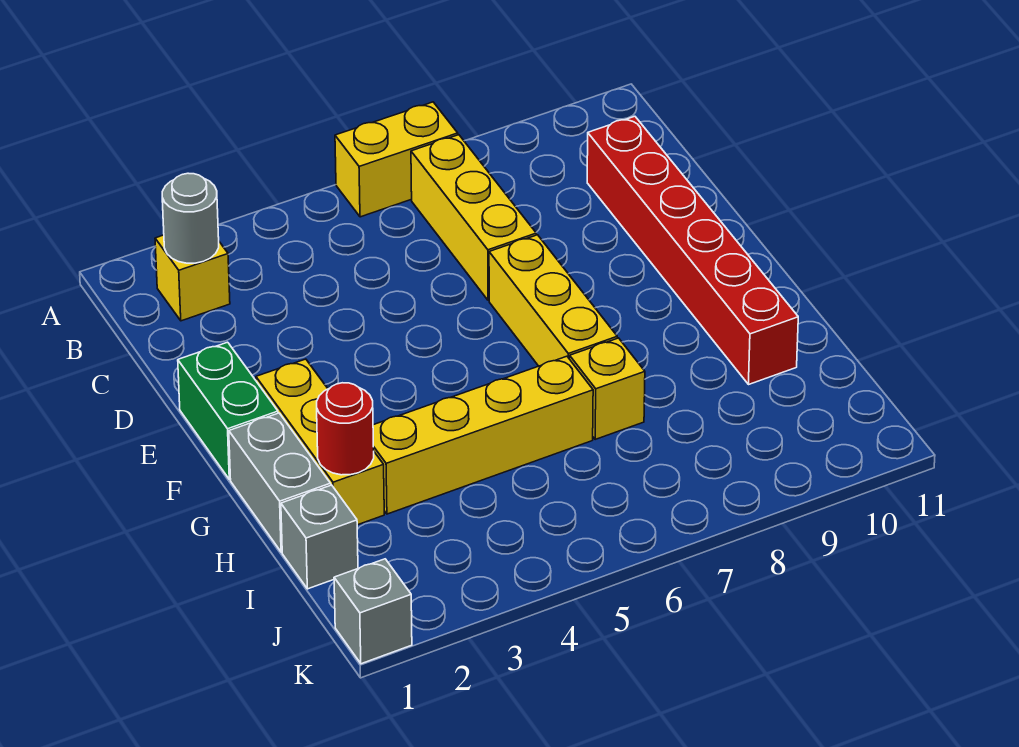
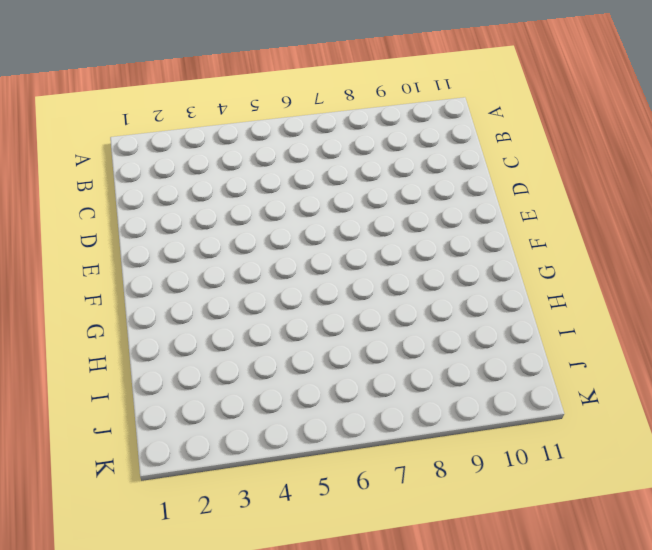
none -> yellow 1x2 brick [335,102,458,217]
none -> yellow 1x1 brick [155,235,230,321]
none -> yellow 1x3 brick [411,135,536,300]

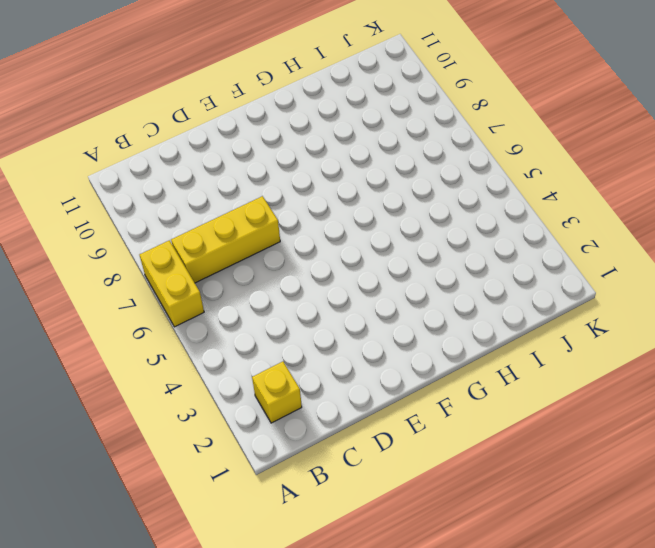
none -> red 1x6 brick [587,116,798,385]
none -> green 1x2 brick [178,342,278,479]
none -> yellow 1x3 brick [489,235,617,366]

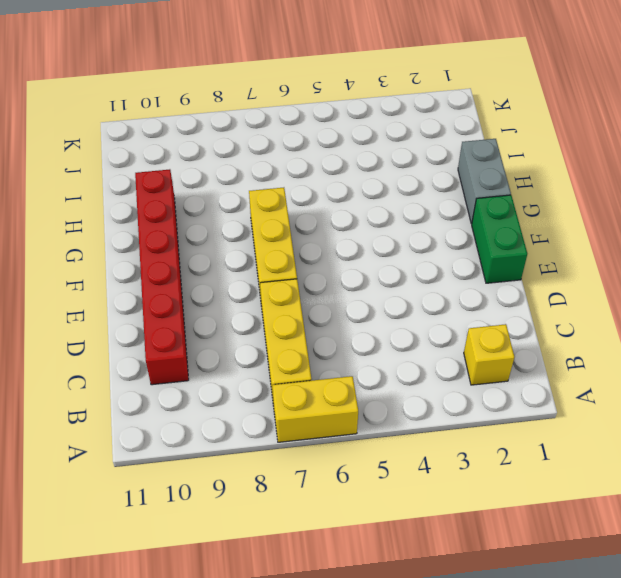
none -> yellow 1x3 brick [256,359,384,525]
none -> yellow 1x4 brick [373,356,593,514]
none -> yellow 1x1 brick [570,338,645,439]

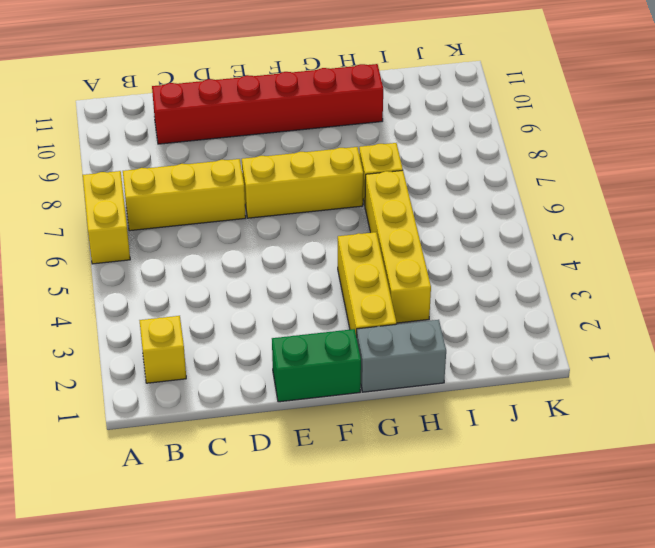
yellow 1x3 brick [338,232,397,337] -> yellow 1x3 brick turned to [256,359,384,525]
none -> grey 1x1 brick [281,485,358,589]
none -> grey 1x1 brick [334,559,412,664]
none -> grey 1x1 round brick [162,173,219,263]

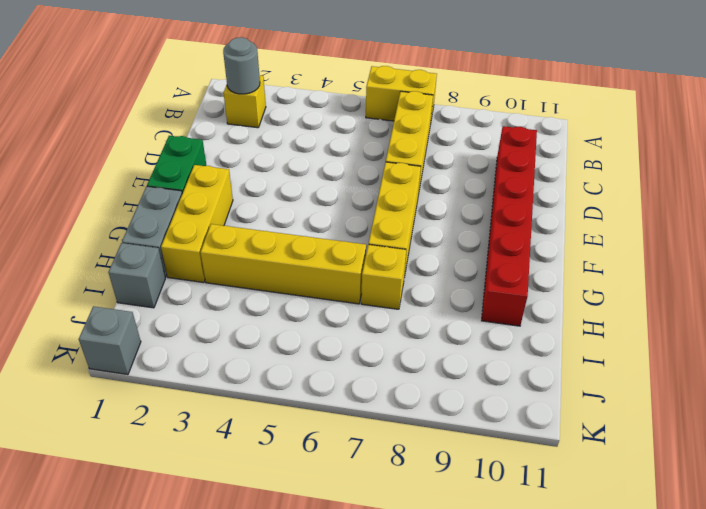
none -> red 1x1 round brick [317,383,374,475]

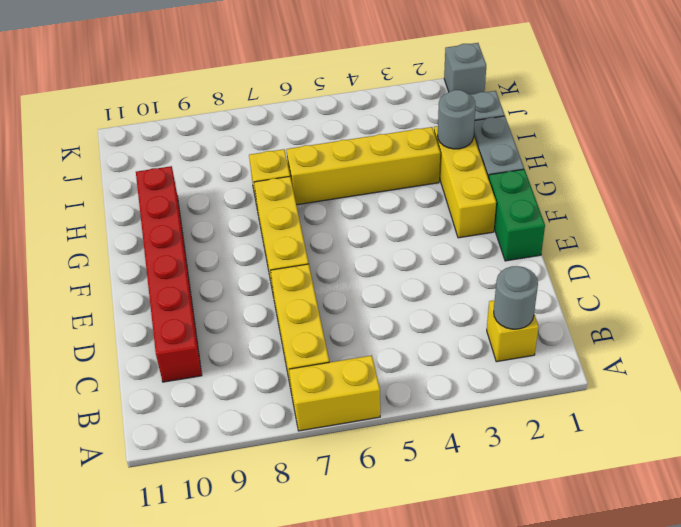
grey 1x1 round brick [438,90,476,149] -> red 1x1 round brick [317,383,374,475]

